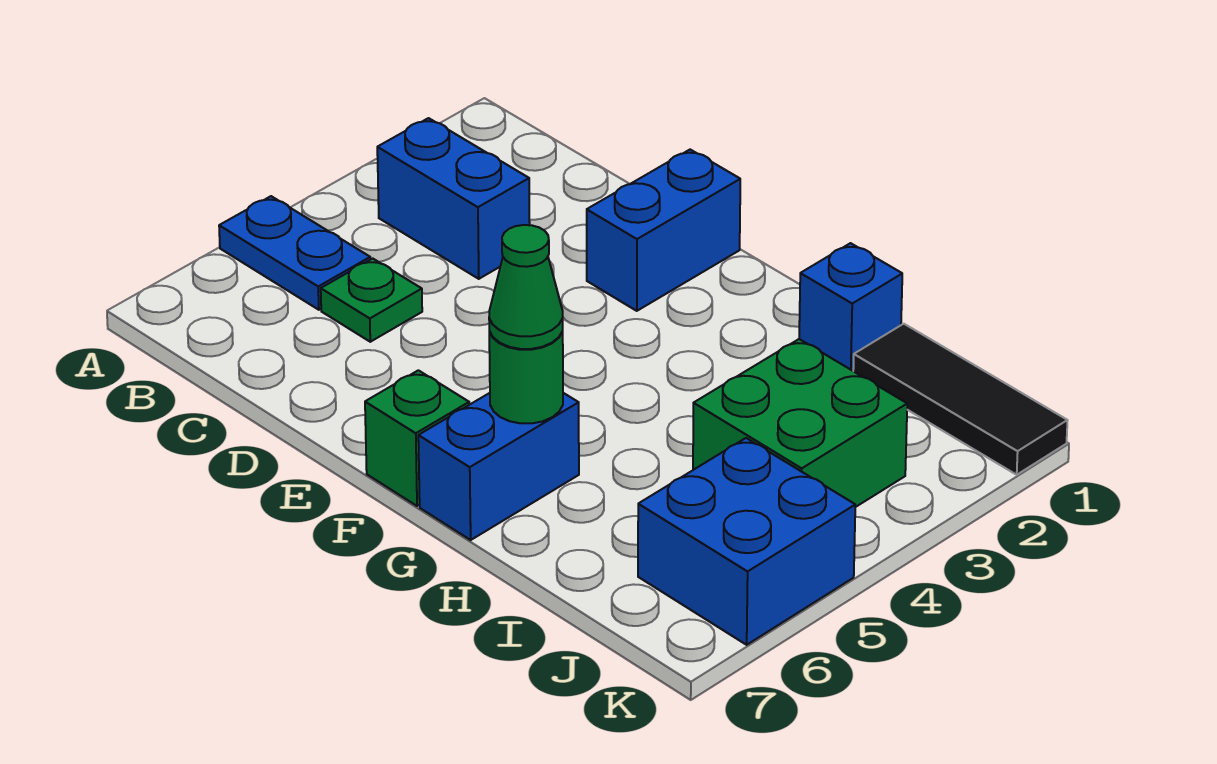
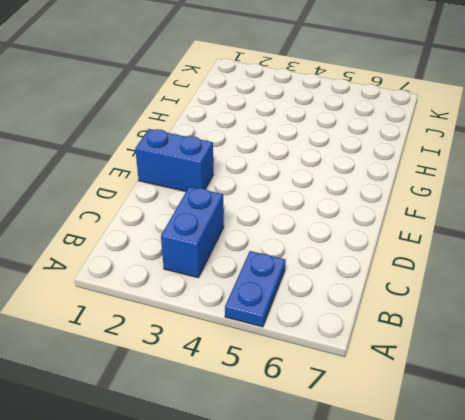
none -> green 1x1 plate [321,259,422,342]
none -> green 1x1 brick [365,370,469,506]
none -> blue 1x2 brick [418,393,579,540]

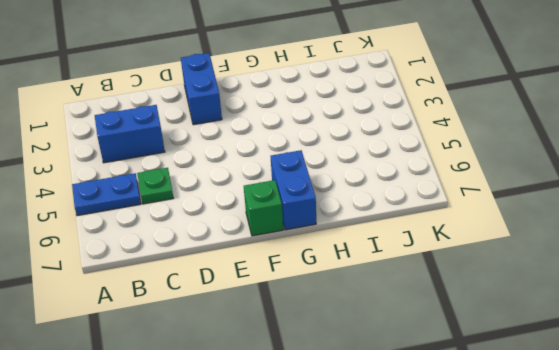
none -> blue 1x1 brick [799,243,902,371]
none -> black 1x3 tile [853,324,1068,475]
none -> green 2x2 brick [693,339,907,507]

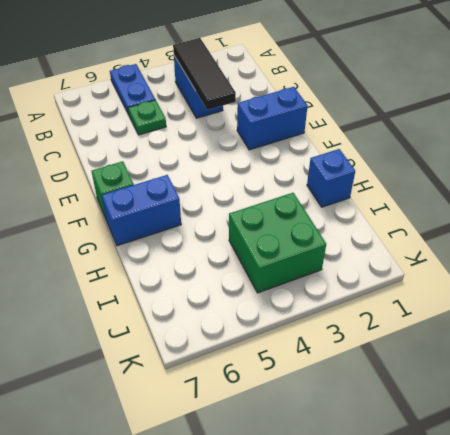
black 1x3 tile [173,38,236,110] -> black 1x3 tile moved to [853,324,1068,475]
none -> blue 2x2 brick [638,438,855,645]
none -> green 1x1 round brick [489,331,563,423]
none -> green 1x1 cone [489,225,563,349]

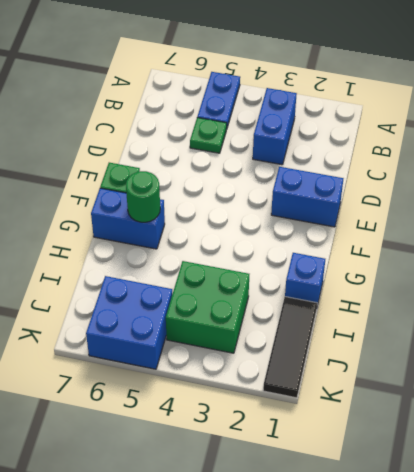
none -> green 1x1 cone [489,225,563,349]

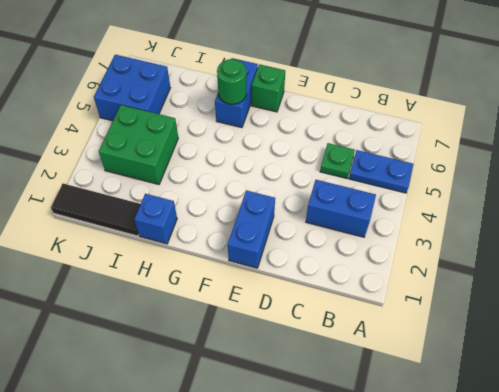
none -> green 1x1 cone [489,225,563,349]

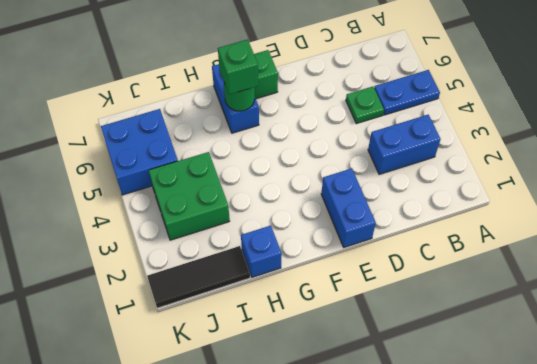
green 1x1 brick [218,39,258,95] -> green 1x1 cone [489,225,563,349]

